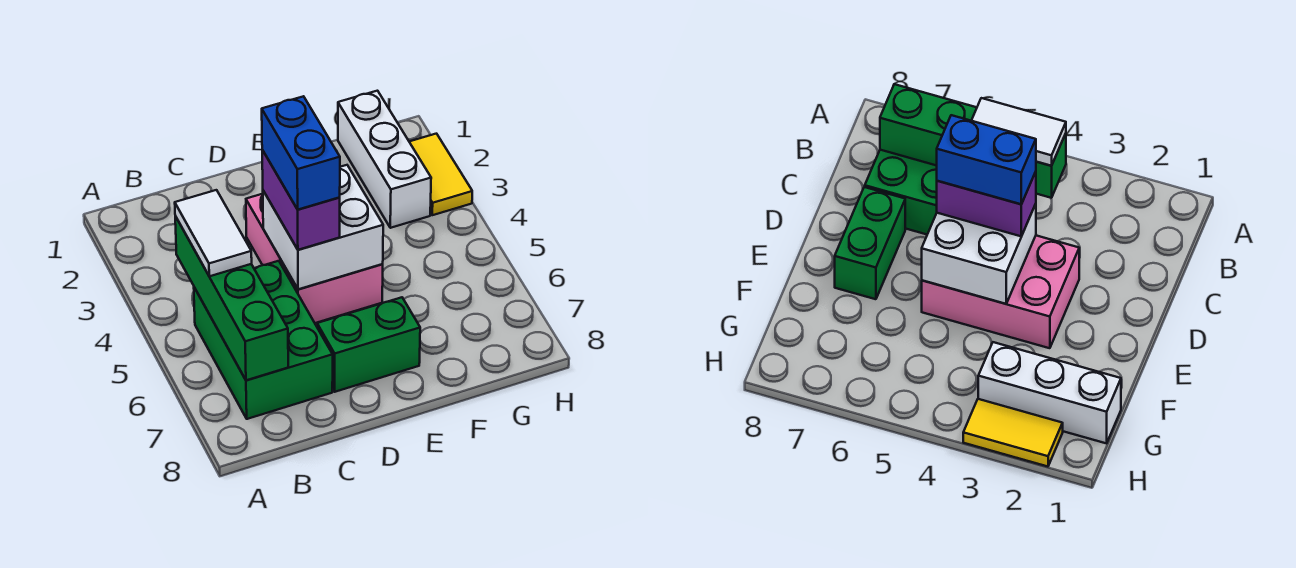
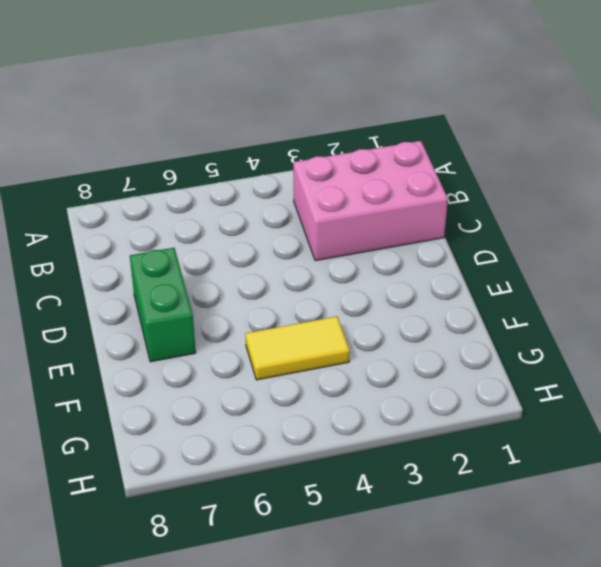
pink 2x3 brick [293,141,448,261] -> pink 2x3 brick moved to [246,194,383,323]
yellow 1x2 tile [246,316,350,380] -> yellow 1x2 tile moved to [409,134,472,215]
none -> green 2x3 brick [194,261,333,419]
none -> white 1x3 brick [338,91,431,228]

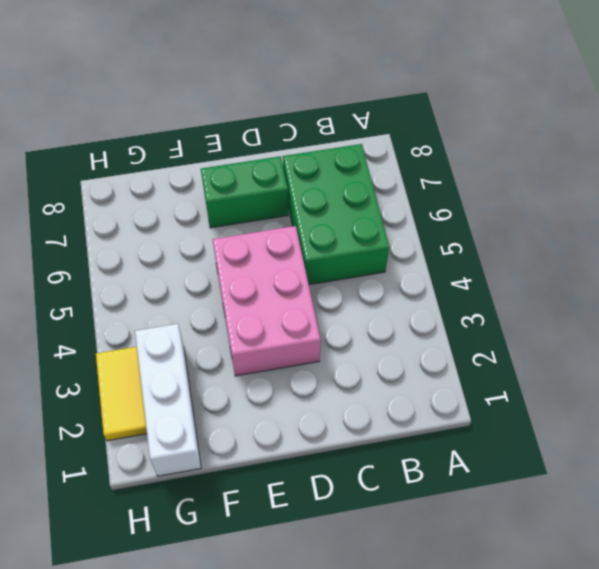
none -> green 1x4 brick [175,216,288,380]
none -> white 2x2 brick [263,165,383,289]

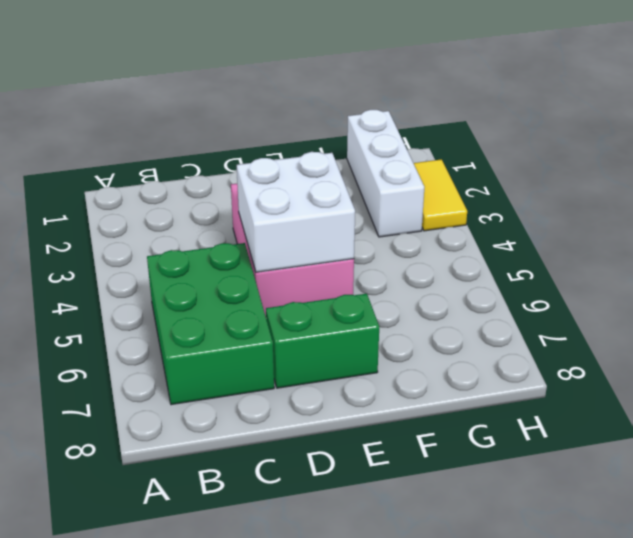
none -> green 1x4 brick [175,216,288,380]
none -> white 1x2 tile [175,190,252,276]

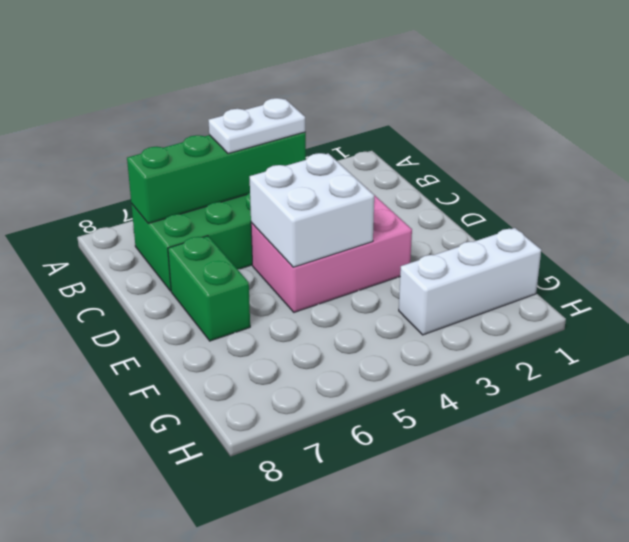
white 1x2 plate [209,98,305,154] -> white 1x2 tile [175,190,252,276]
none -> yellow 1x2 tile [409,134,472,215]
none -> purple 1x2 brick [262,150,340,250]

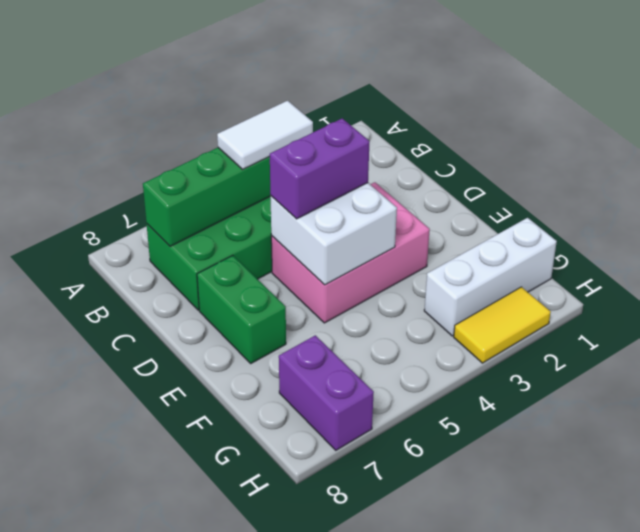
purple 1x2 brick [279,335,374,450] -> none
none -> blue 1x2 brick [262,96,340,210]

